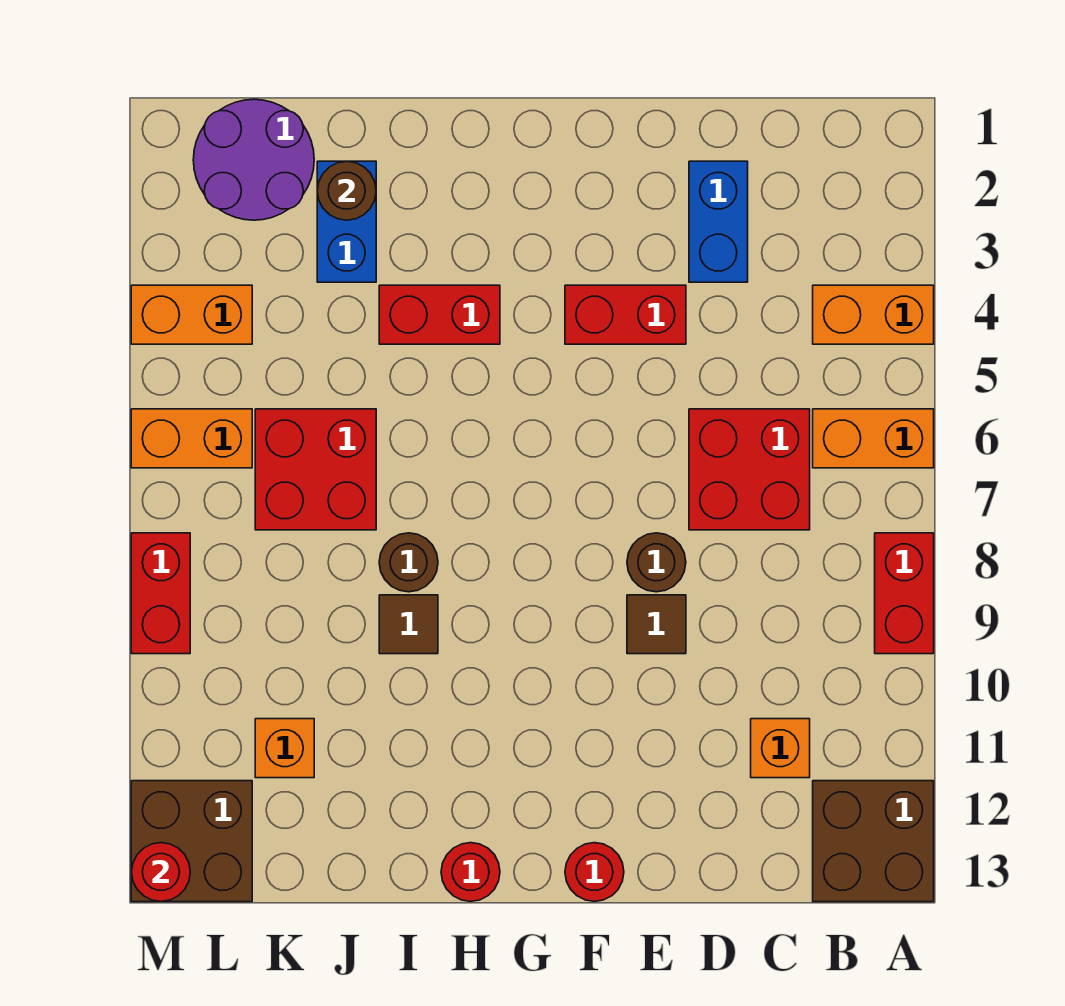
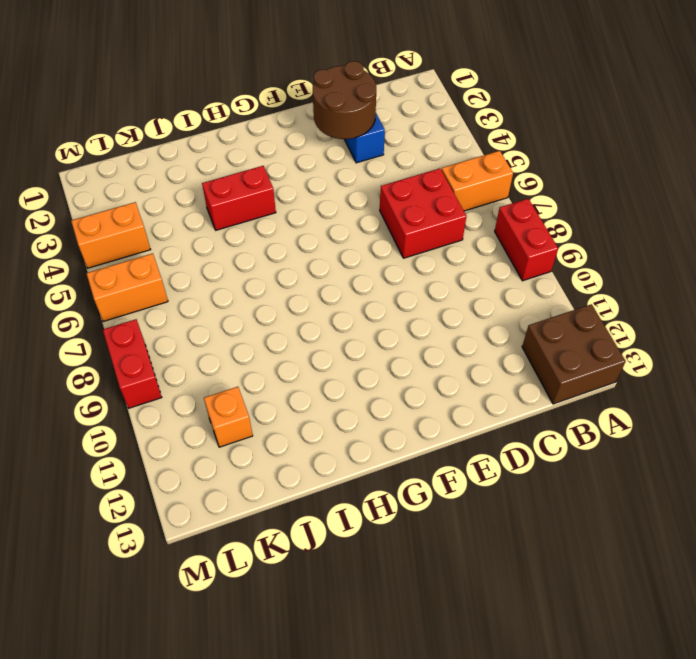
brown 2x2 round brick [313,61,376,139] -> none
none -> orange 1x2 brick [813,285,934,344]
none -> orange 1x1 brick [751,719,810,778]
none -> red 1x2 brick [565,285,686,344]

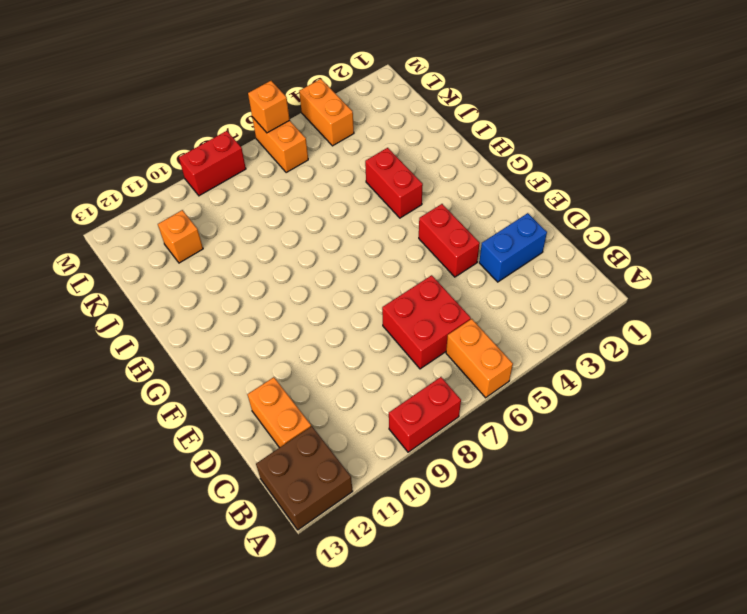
orange 1x2 brick [247,377,311,448] -> orange 1x2 brick moved to [813,285,934,344]
orange 1x1 brick [248,81,290,133] -> orange 1x1 brick moved to [751,719,810,778]
none -> brown 1x1 round brick [627,533,686,592]
none -> brown 1x1 tile [627,595,686,654]
none -> red 1x1 round brick [565,843,624,901]

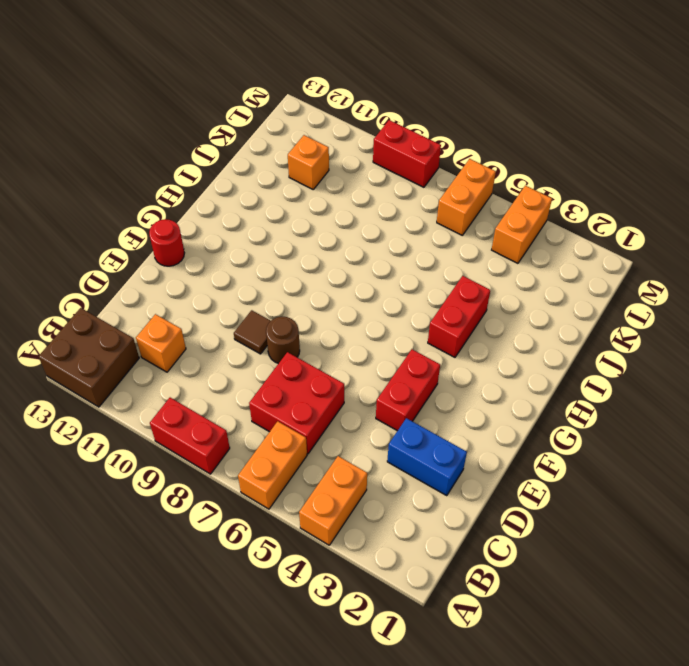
none -> red 1x1 round brick [441,843,500,902]
none -> brown 1x1 round brick [379,533,438,592]
none -> brown 1x1 tile [379,595,438,654]

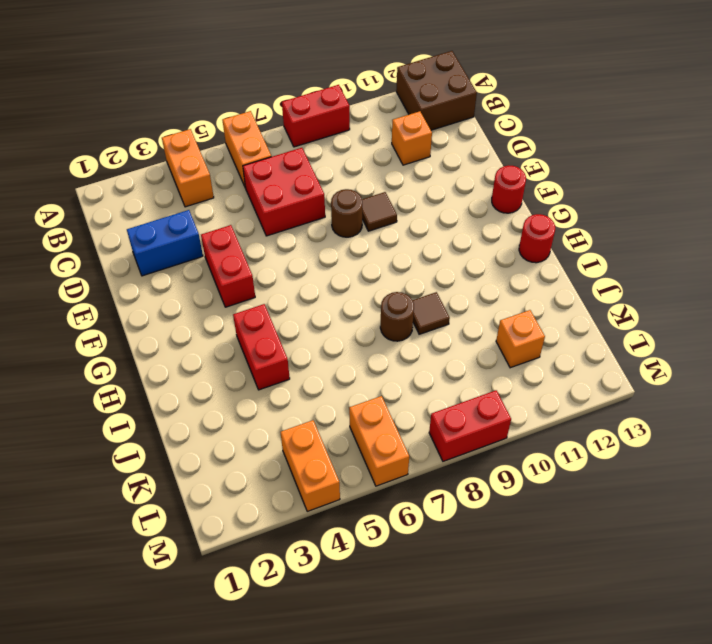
none -> blue 1x2 brick [317,161,376,282]
none -> red 2x2 brick [255,409,376,530]
none -> purple 2x2 round brick [193,99,314,220]

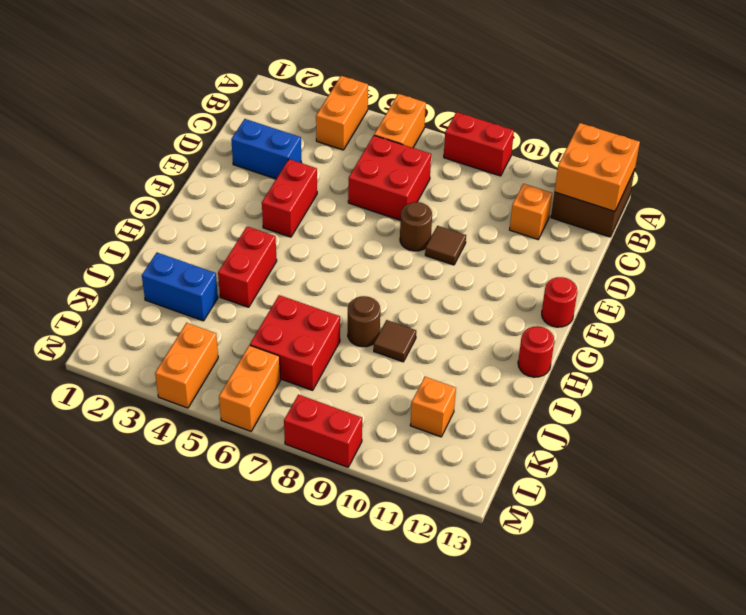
orange 2x2 brick [555,123,640,211] -> none
none -> purple 2x2 round brick [193,99,314,220]
none -> brown 2x2 brick [131,781,252,902]
none -> brown 1x1 round brick [317,161,376,220]

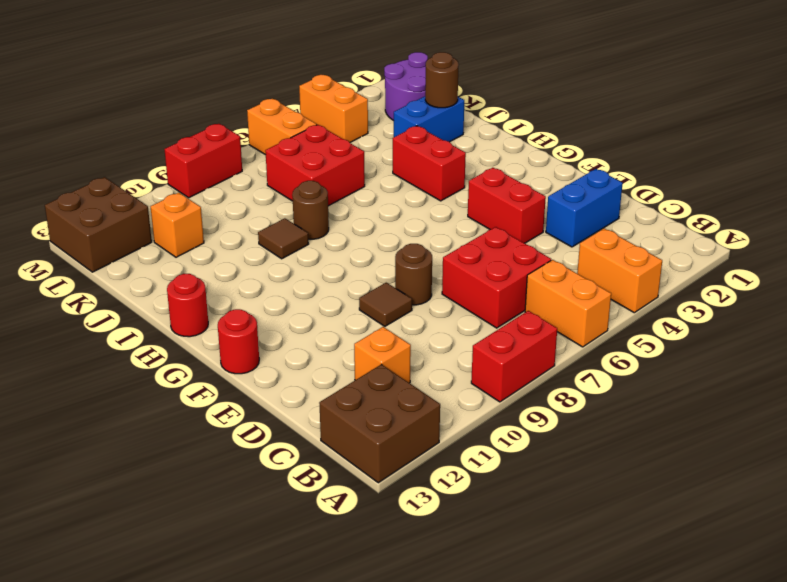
none -> red 1x1 round brick [132,843,190,902]

